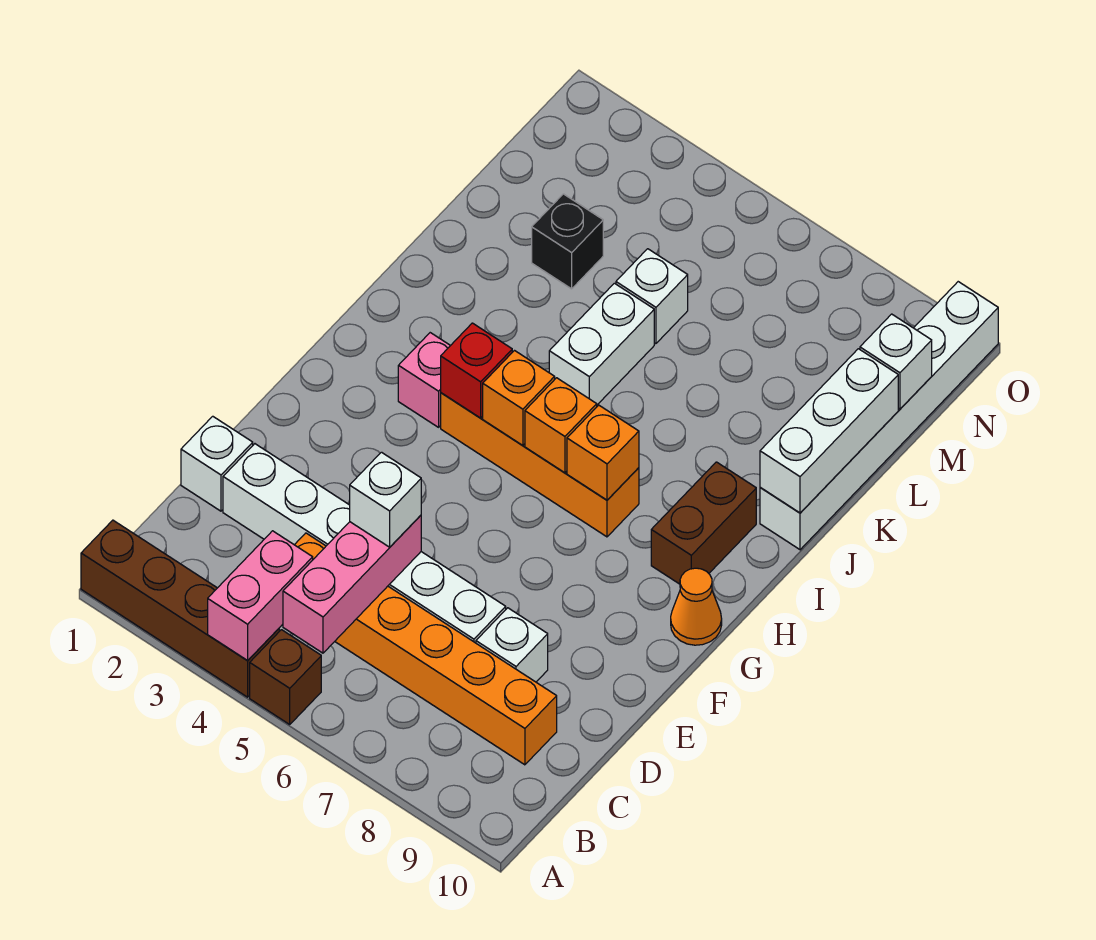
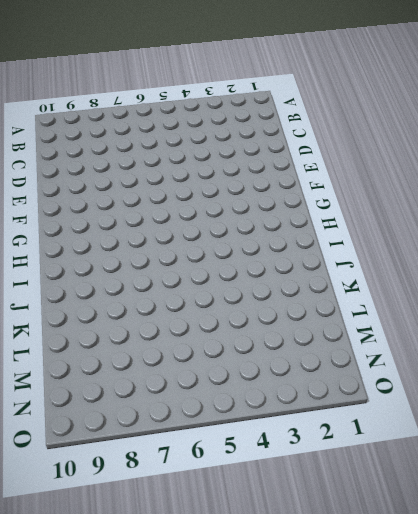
none -> brown 1x4 brick [81,520,279,697]
none -> brown 1x1 brick [250,630,321,724]
none -> orange 1x6 brick [295,533,557,765]

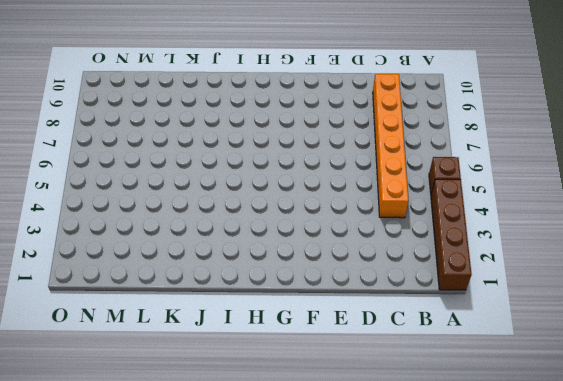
none -> white 1x1 brick [181,416,253,511]
none -> white 1x6 brick [223,444,506,643]
none -> white 1x1 brick [476,608,548,682]

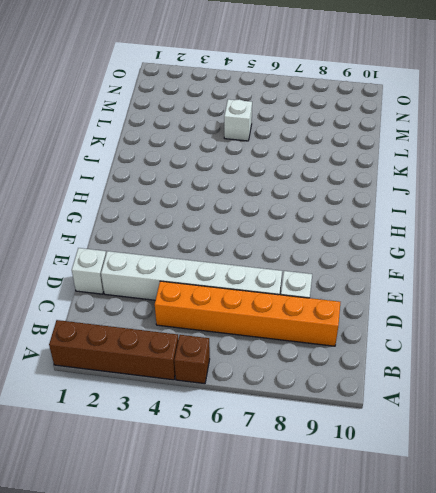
none -> orange 1x1 cone [671,568,722,645]
none -> pink 1x1 brick [398,333,450,427]
none -> orange 1x4 brick [441,393,639,537]

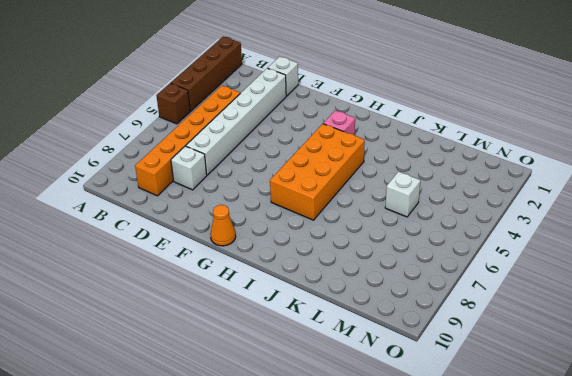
orange 2x4 brick [270,124,365,220] -> orange 1x4 brick [441,393,639,537]
none -> brown 1x2 brick [651,462,756,584]
none -> white 1x2 brick [549,283,654,405]
none -> white 1x6 brick [760,282,998,550]

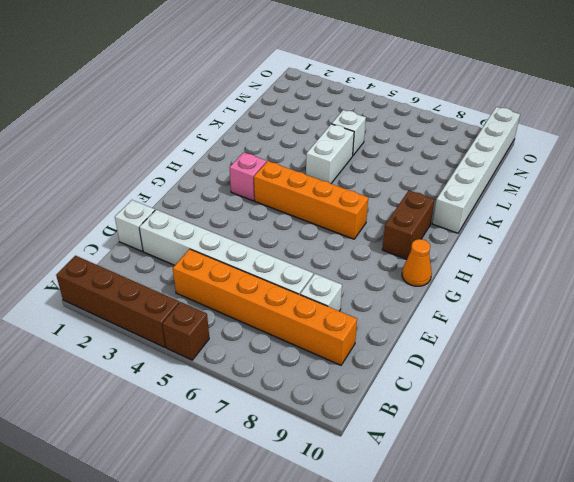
none -> black 1x1 brick [532,194,603,289]
none -> pink 1x2 brick [208,531,313,661]
none -> pink 1x3 brick [283,515,421,653]

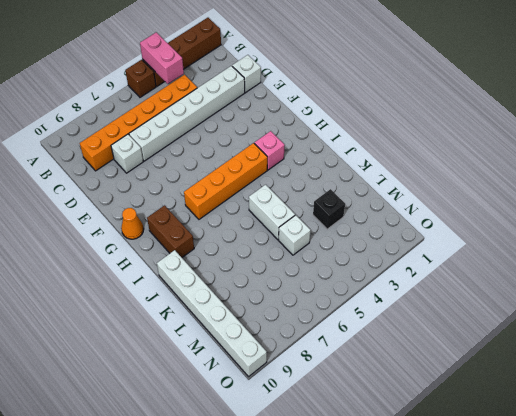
none -> pink 1x3 brick [283,515,421,653]
none -> red 1x1 brick [441,323,512,418]
none -> orange 1x1 brick [483,351,555,446]

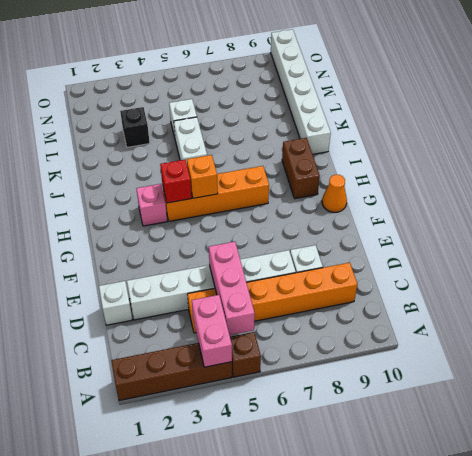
none -> orange 1x1 brick [525,378,597,473]
none -> orange 1x1 brick [567,405,639,500]
none -> white 1x3 brick [760,349,898,513]

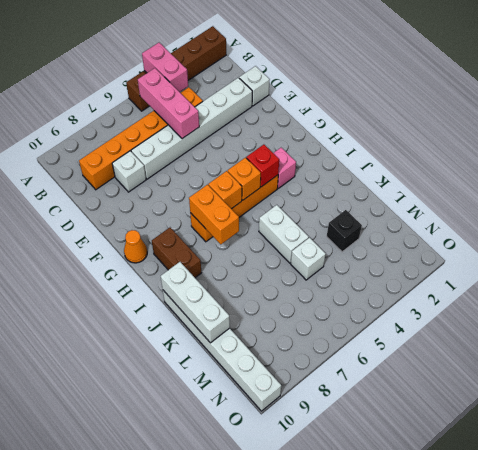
orange 1x2 brick [189,185,239,244] -> orange 1x1 brick [567,405,639,500]
none -> white 1x1 brick [860,314,932,409]
none -> white 1x1 brick [350,452,421,547]

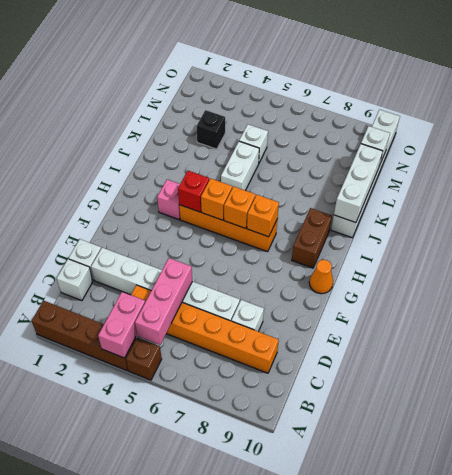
white 1x1 brick [57,259,93,301] -> white 1x1 brick moved to [350,452,421,547]

